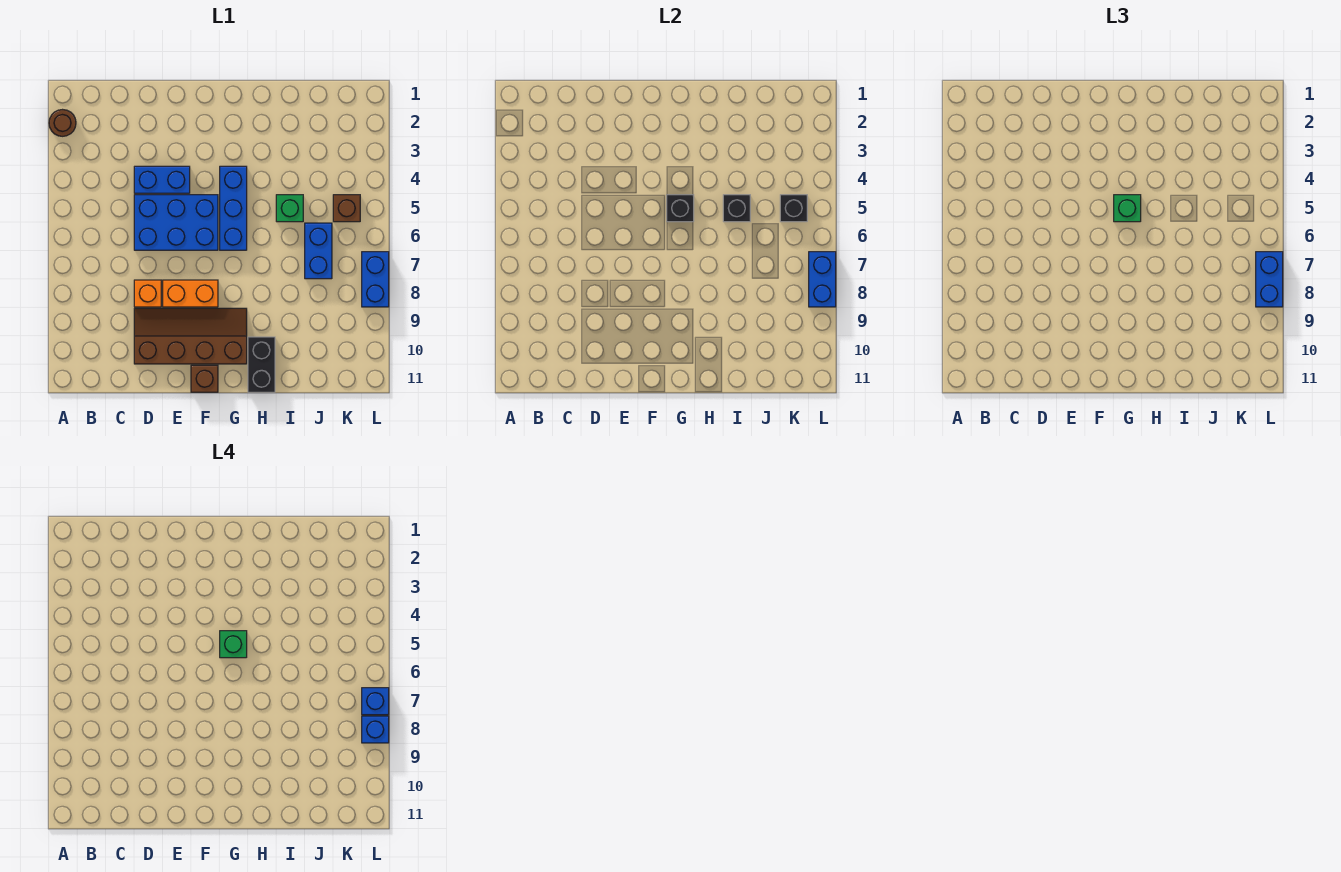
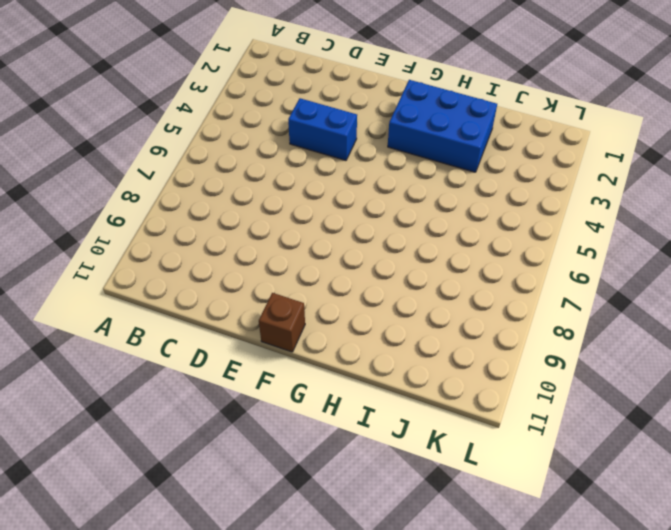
blue 2x3 brick [388,80,497,172] -> blue 2x3 brick moved to [134,195,218,250]
none -> brown 1x1 round brick [49,110,76,136]
none -> orange 1x1 brick [134,280,161,307]
none -> brown 2x4 slope [134,308,247,364]

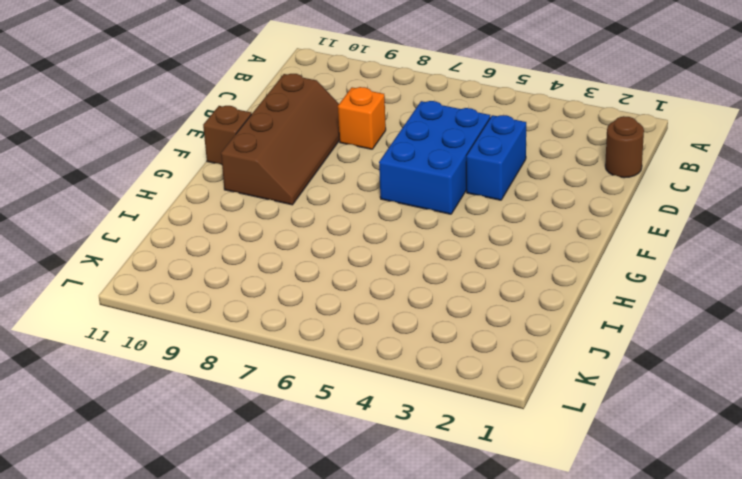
brown 1x1 round brick [605,116,644,178] -> brown 1x1 round brick moved to [49,110,76,136]
none -> orange 1x2 brick [163,280,218,307]
none -> blue 1x3 brick [220,166,247,250]
none -> black 1x2 brick [248,337,275,392]

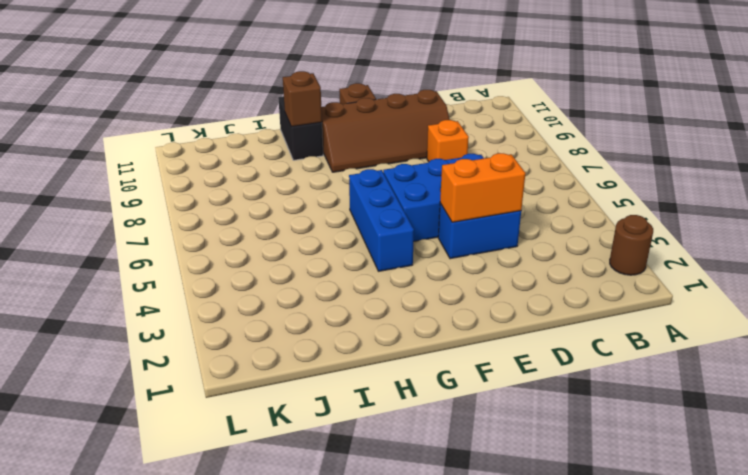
orange 1x2 brick [440,153,526,222] -> orange 1x2 brick moved to [163,280,218,307]
brown 1x1 brick [283,71,322,127] -> brown 1x1 brick moved to [333,195,360,222]
none -> green 1x1 brick [276,195,303,222]
none -> blue 1x2 brick [305,223,332,279]
none -> blue 1x2 brick [362,252,389,307]

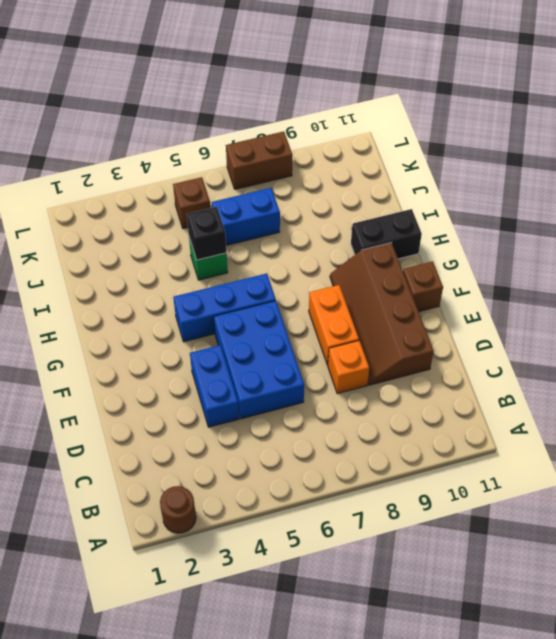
brown 1x2 brick [226,131,292,189] -> blue 1x2 brick [362,252,389,307]
none -> black 1x1 brick [667,195,694,222]
none -> black 1x1 brick [780,195,807,222]
none -> blue 1x2 brick [809,252,836,307]

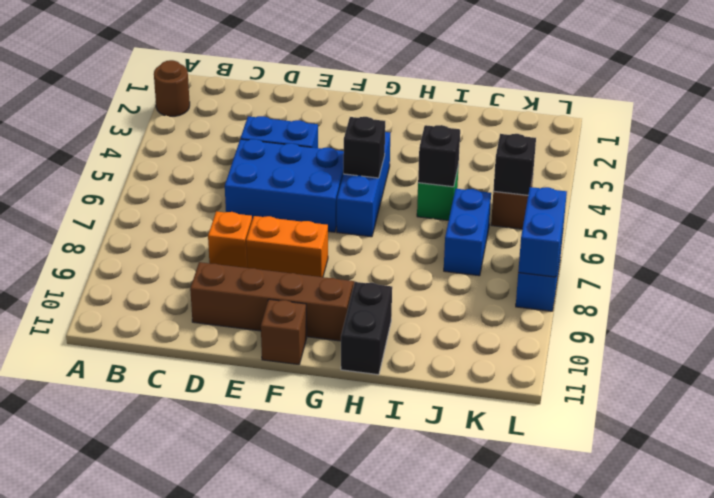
none -> green 1x1 brick [1114,195,1141,222]
none -> blue 1x2 brick [1256,252,1283,307]
none -> green 1x1 brick [220,631,247,658]

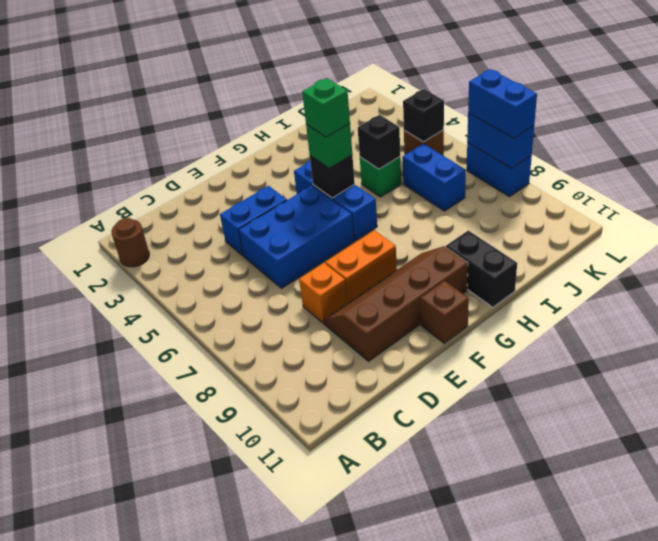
none -> blue 1x1 brick [362,688,389,715]
none -> blue 1x1 brick [362,716,389,743]

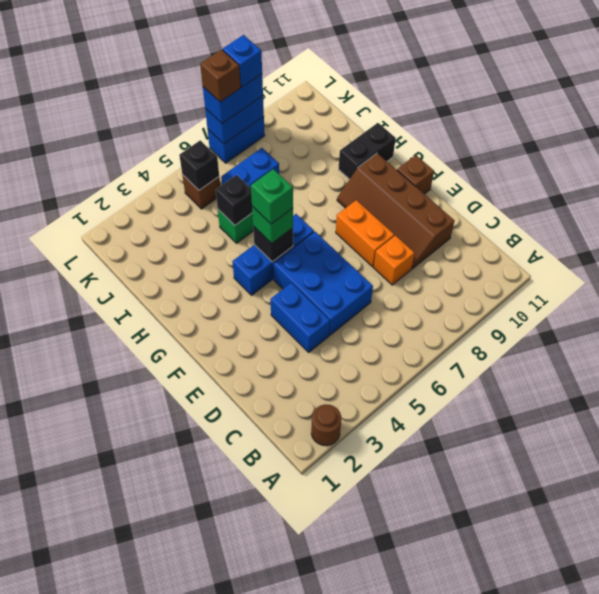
brown 1x1 brick [200,49,241,102] -> blue 1x1 brick [362,688,389,715]

